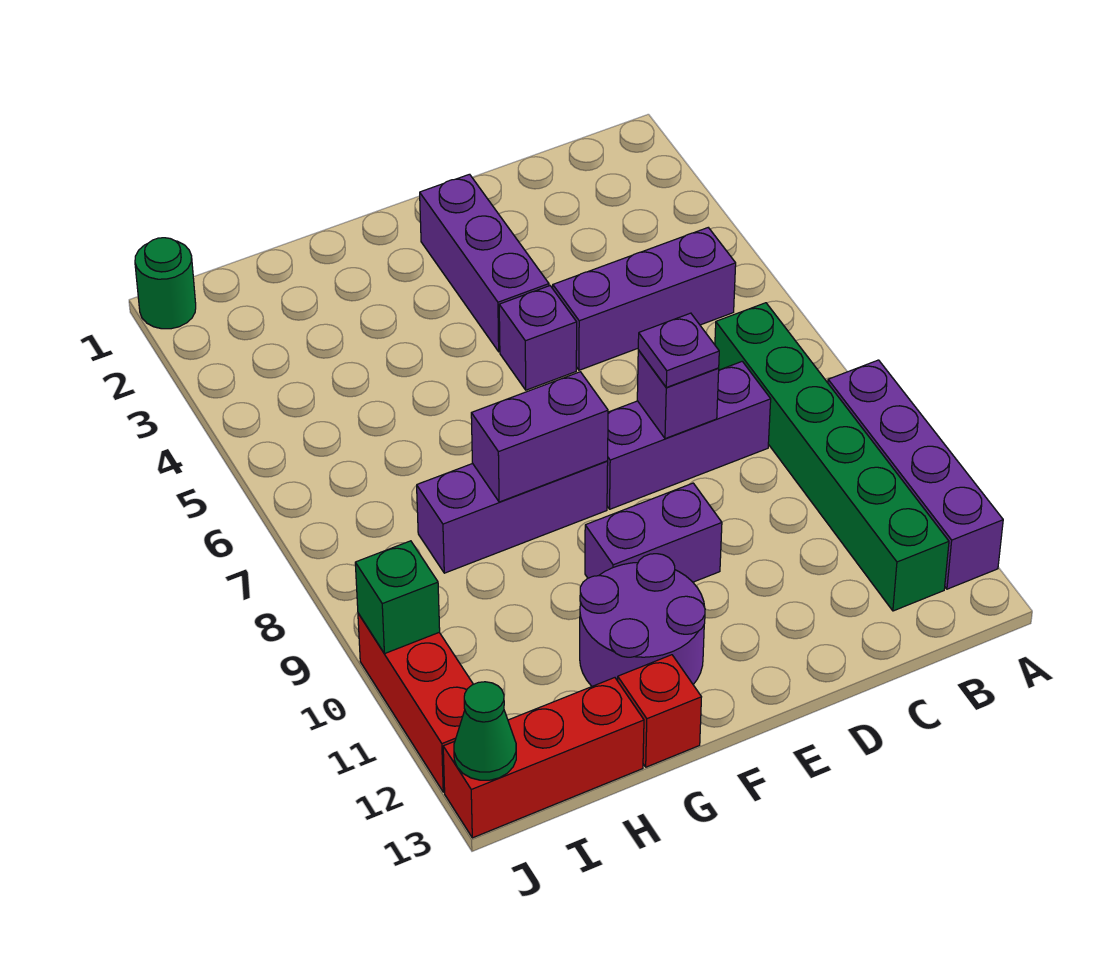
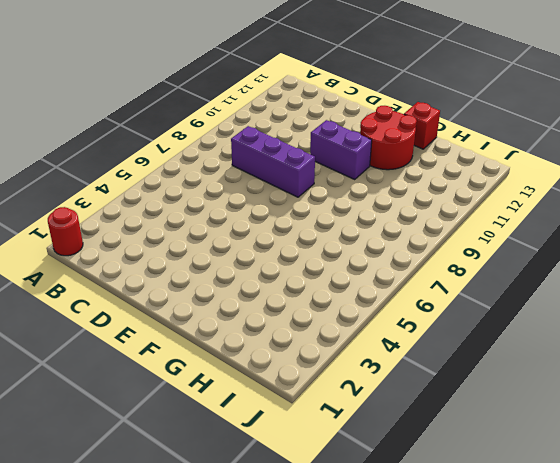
red 1x1 round brick [48,207,83,256] -> none
red 2x2 round brick [360,106,417,170] -> purple 2x2 round brick [580,554,705,686]
none -> purple 1x4 brick [828,360,1003,589]
none -> purple 1x3 brick [553,228,736,370]
none -> green 1x6 brick [715,303,949,611]

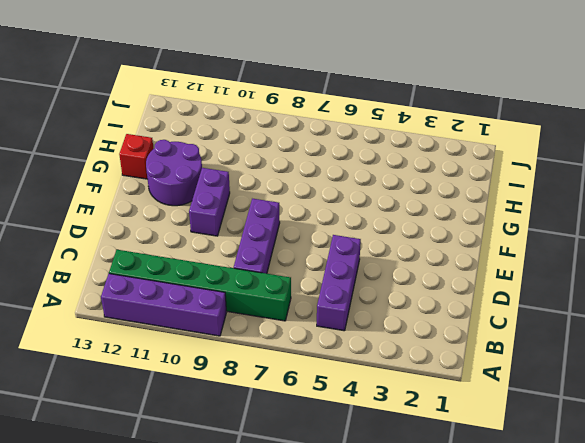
none -> purple 1x3 brick [420,174,549,352]
none -> purple 1x1 brick [499,286,577,390]
none -> purple 1x3 brick [417,461,608,573]

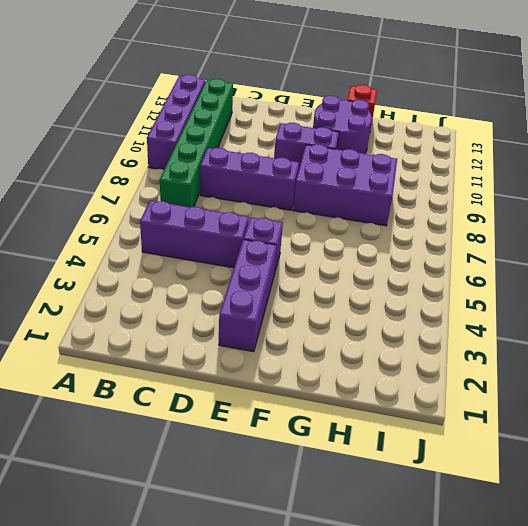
purple 2x3 brick [293,144,397,226] -> purple 1x3 brick [417,461,608,573]
none -> red 1x3 brick [443,678,644,838]
none -> green 1x1 round brick [135,238,196,329]
none -> red 1x3 brick [358,613,473,792]

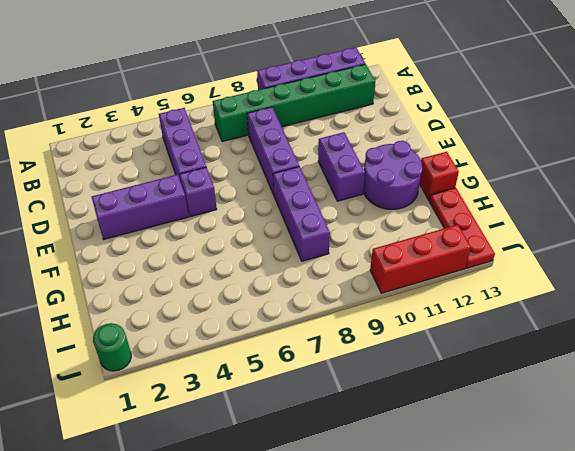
red 1x3 plate [429,188,495,268] -> red 1x3 brick [443,678,644,838]
none -> purple 1x1 brick [637,350,719,439]
none -> purple 1x2 brick [471,372,608,502]
none -> green 1x1 brick [355,541,440,654]

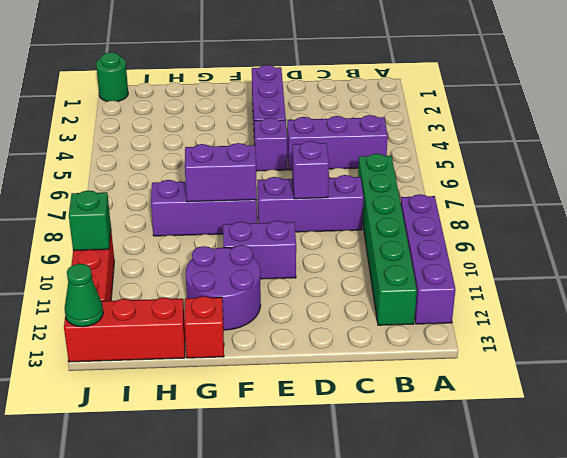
none -> purple 1x1 plate [638,313,719,387]

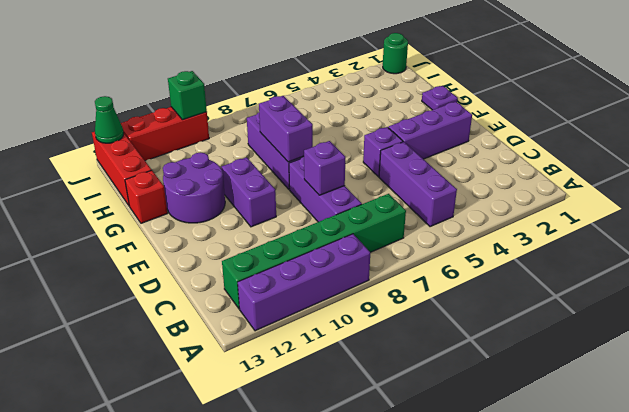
purple 1x1 plate [422,86,458,110] -> purple 1x1 plate moved to [638,313,719,387]

